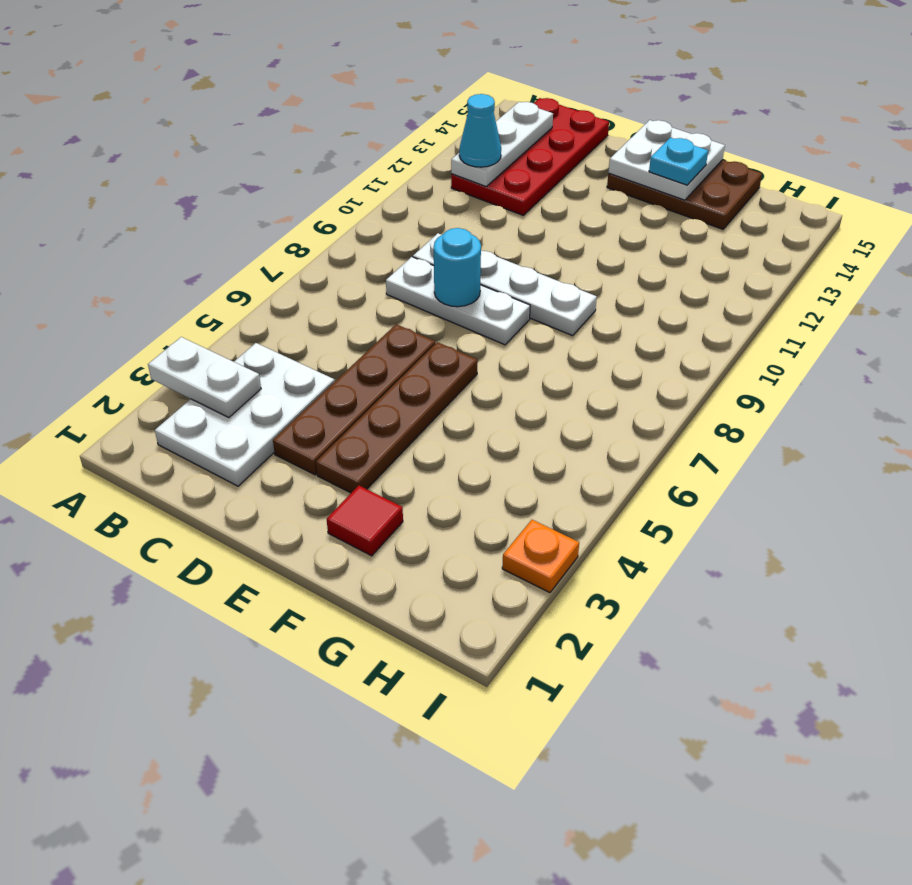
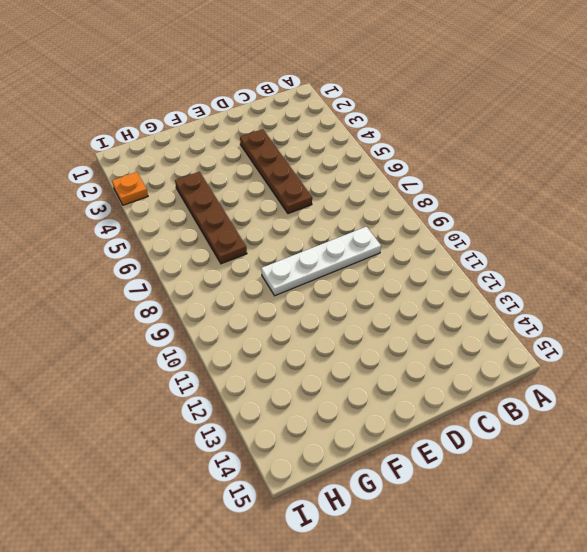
brown 1x4 plate [175,172,247,264] -> brown 1x4 plate moved to [316,342,478,493]
none -> white 2x3 plate [155,343,335,486]
none -> red 2x4 plate [451,98,609,215]
none -> white 1x3 plate [386,257,530,345]

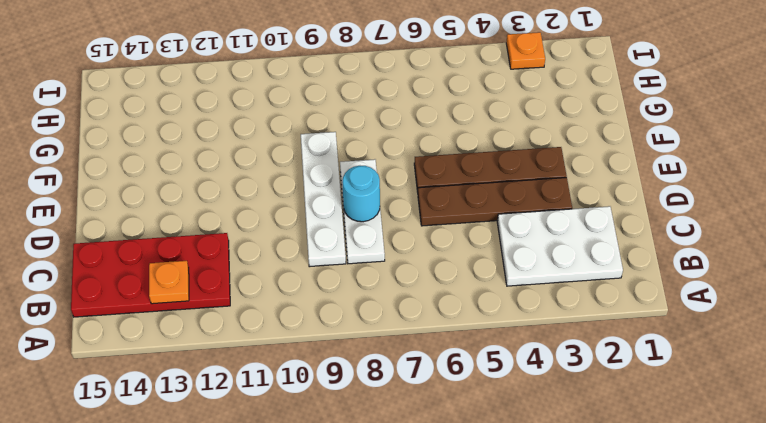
orange 1x1 plate [149,261,189,304] -> white 1x3 plate [451,102,553,186]
none -> brown 2x3 plate [607,160,762,229]
none -> red 1x1 tile [327,486,403,556]
none -> white 1x2 plate [148,337,261,418]

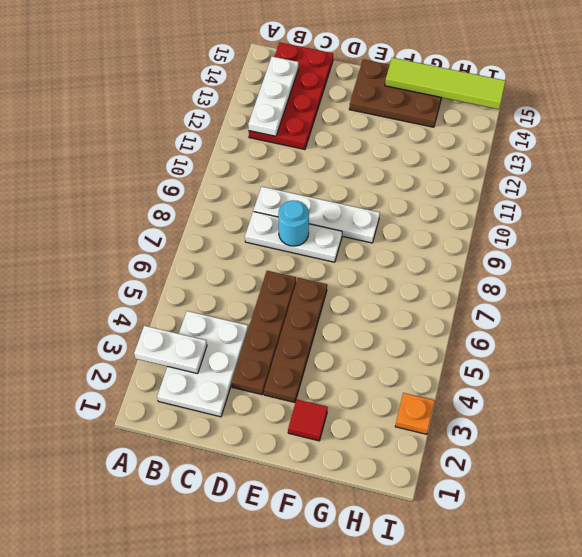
lime 1x4 tile [385,58,506,109] -> white 2x2 plate [608,120,725,200]
none -> cyan 1x1 cone [459,94,501,167]
none -> cyan 1x1 plate [649,138,708,185]

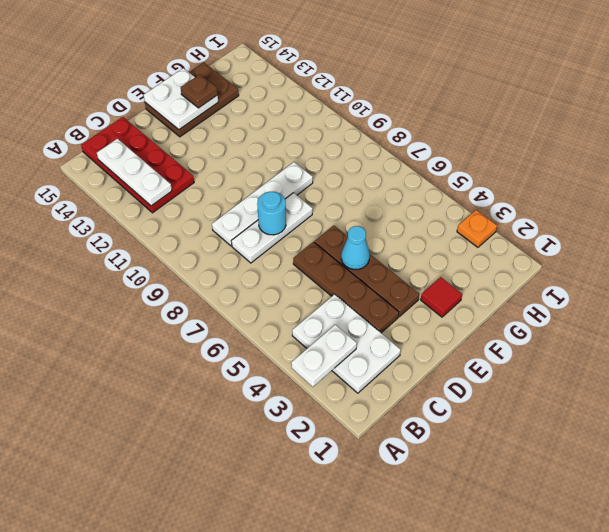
cyan 1x1 cone [341,226,370,269] -> cyan 1x1 cone moved to [459,94,501,167]
brown 1x1 plate [181,74,218,108] -> cyan 1x1 plate [649,138,708,185]

